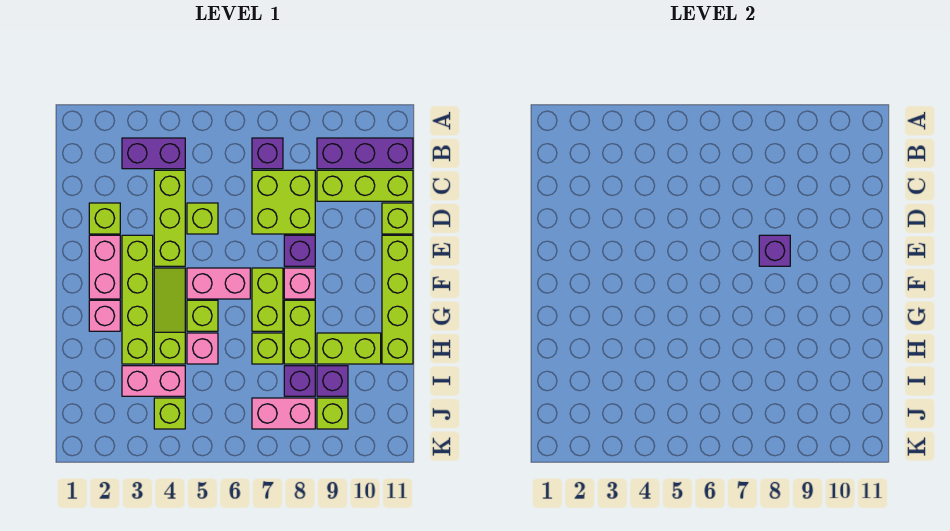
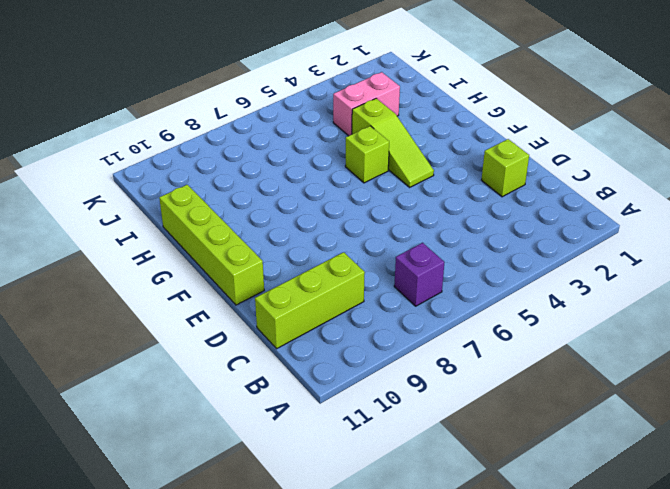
none -> purple 1x2 brick [122,138,185,169]
none -> purple 1x3 brick [317,138,413,169]
none -> lime 1x3 brick [154,170,185,266]
none -> lime 2x2 brick [252,170,315,234]

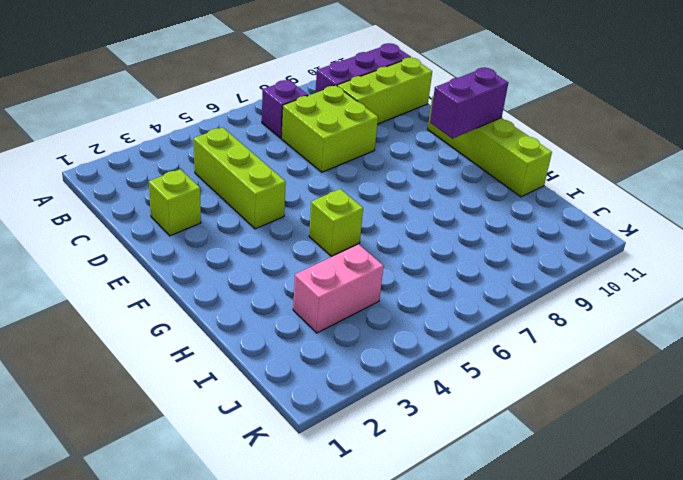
purple 1x2 brick [430,68,508,139] -> purple 1x2 brick moved to [122,138,185,169]
none -> lime 1x1 brick [187,203,218,234]
none -> lime 1x1 brick [382,203,413,234]
none -> pink 1x2 brick [89,235,120,299]
none -> lime 1x4 brick [122,235,153,364]

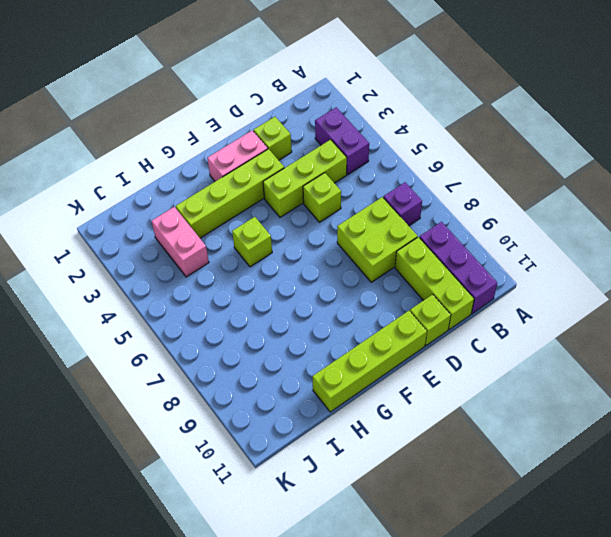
none -> purple 1x1 brick [284,235,315,266]
none -> lime 1x3 slope [154,268,185,364]
none -> pink 1x2 brick [187,268,250,299]
none -> lime 1x2 brick [252,268,283,331]

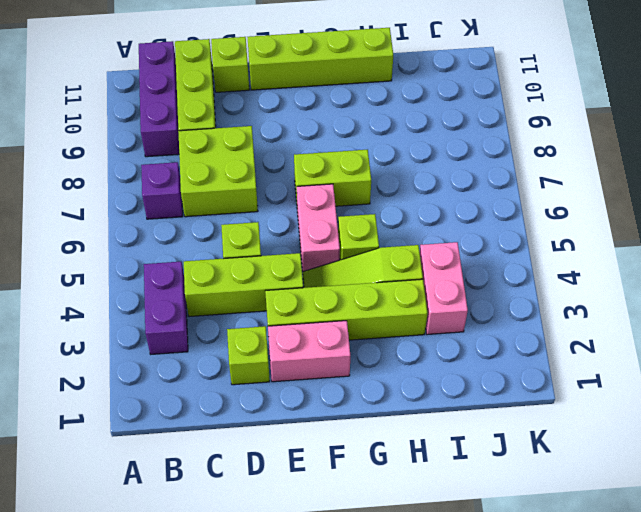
none -> purple 1x1 brick [284,235,315,266]
none -> pink 1x1 brick [284,268,315,299]
none -> pink 1x1 brick [89,300,120,331]
none -> lime 1x2 brick [284,300,315,364]

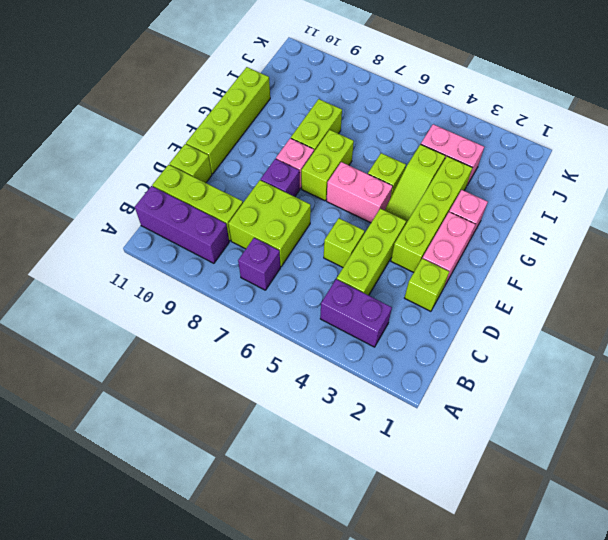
none -> pink 1x1 brick [187,333,218,364]
none -> lime 1x1 brick [252,333,283,364]
none -> lime 1x2 brick [317,333,381,364]
none -> purple 1x1 brick [284,366,315,396]

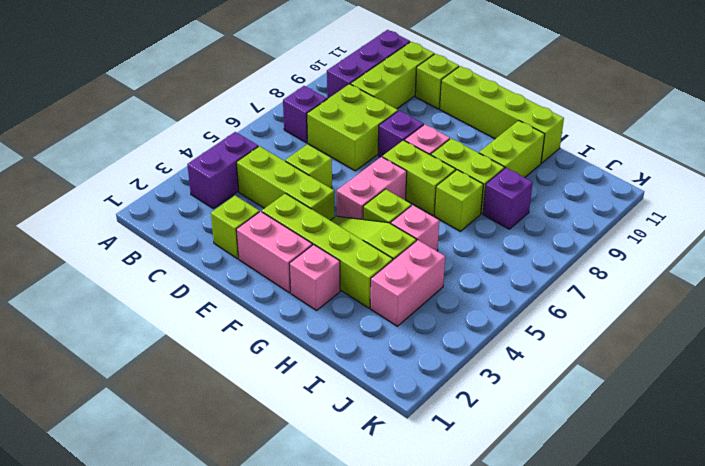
none -> purple 1x1 brick [317,366,348,396]
none -> lime 1x1 brick [154,398,185,429]
none -> pink 1x2 brick [252,398,315,429]
none -> lime 1x1 brick [317,398,348,429]

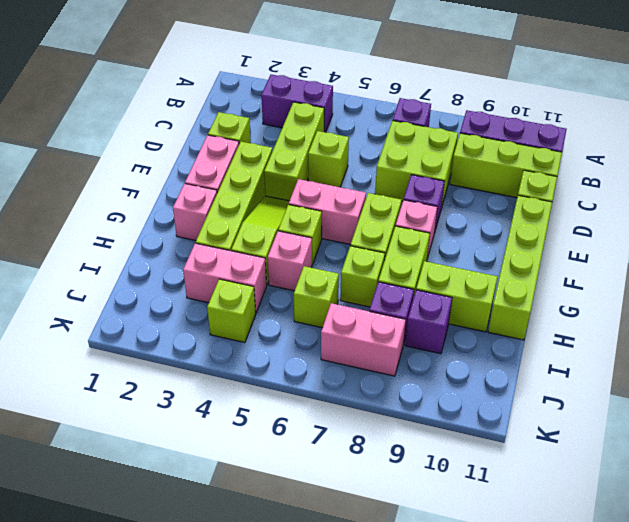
lime 1x1 brick [294,266,339,328] -> lime 1x1 brick moved to [317,398,348,429]
none -> purple 1x1 brick [759,235,790,266]

